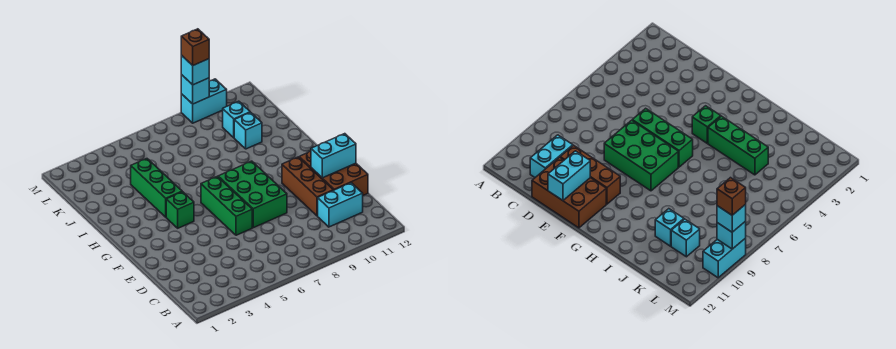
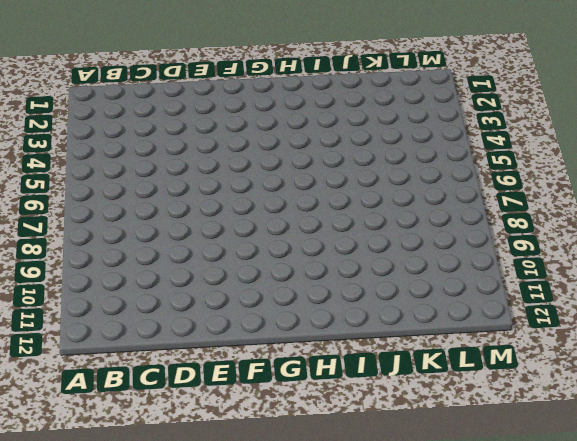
none -> cyan 1x2 brick [318,183,363,227]
none -> brown 1x3 brick [282,157,333,216]
none -> brown 2x3 brick [299,151,368,195]

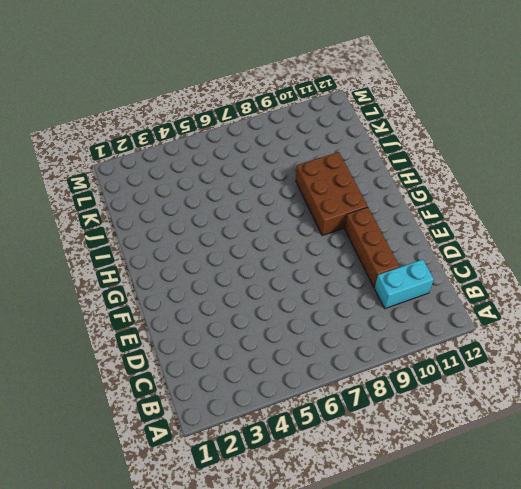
brown 2x3 brick [296,152,368,236] -> brown 2x3 brick moved to [299,151,368,195]
none -> green 1x3 brick [201,176,252,235]
none -> green 2x3 brick [218,161,287,228]
none -> green 1x1 brick [166,192,194,228]

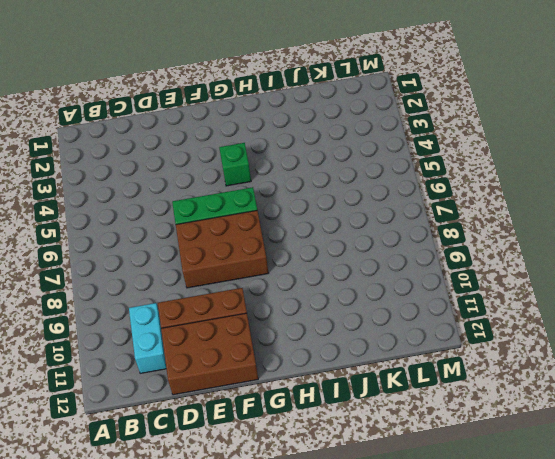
brown 2x3 brick [176,210,268,288] -> green 2x3 brick [218,161,287,228]
none -> green 1x3 brick [131,159,182,217]
none -> cyan 1x1 brick [234,112,262,149]
none -> cyan 1x1 brick [223,101,250,138]

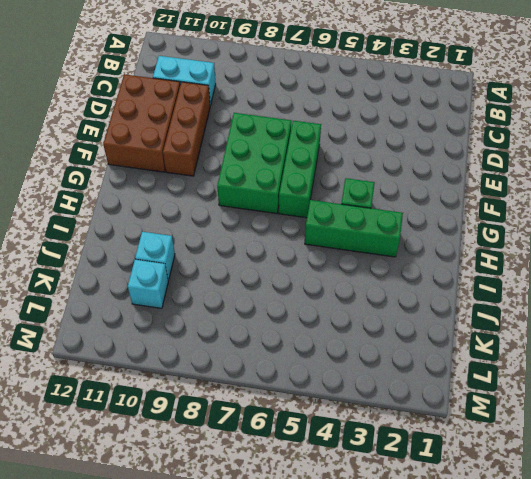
green 1x3 brick [305,200,403,257] -> green 1x3 brick turned to [131,159,182,217]
none -> cyan 1x2 brick [181,79,227,123]
none -> cyan 1x2 brick [311,134,356,178]
none -> cyan 1x1 brick [181,75,209,104]

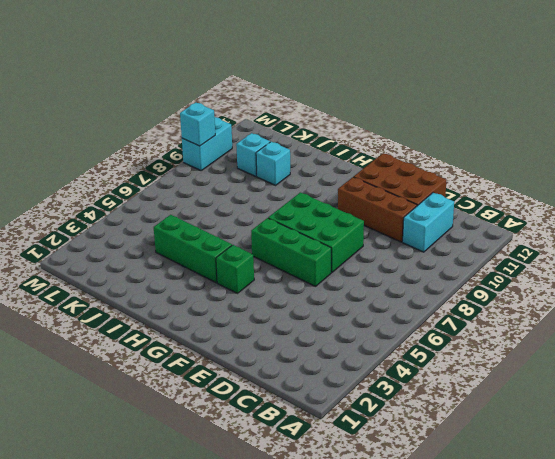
none -> cyan 1x2 brick [311,134,356,178]
none -> cyan 1x1 brick [181,56,209,85]
none -> brown 1x1 brick [181,29,209,65]

